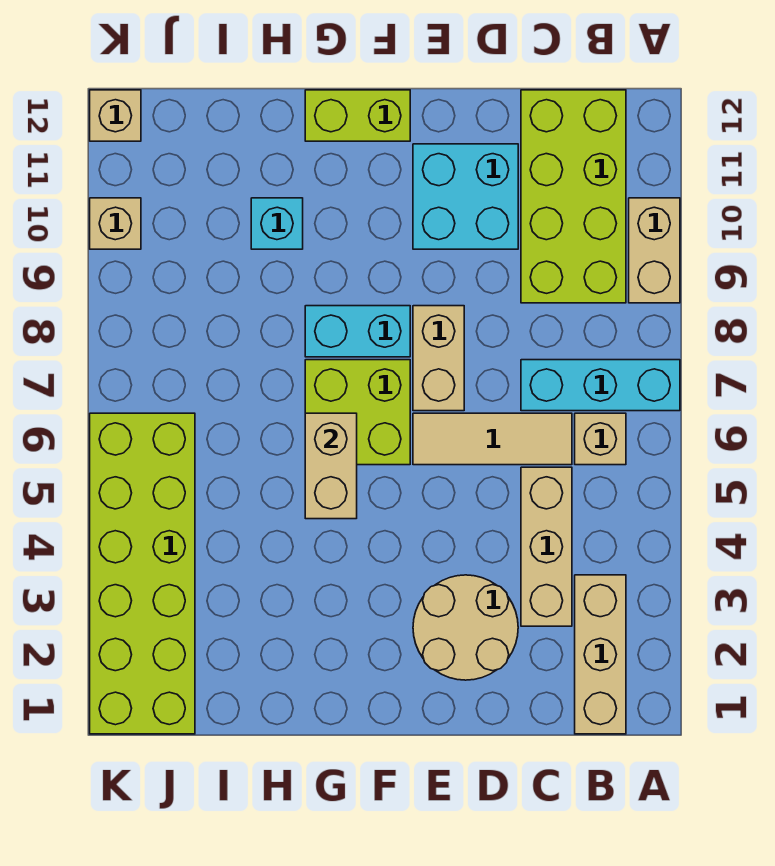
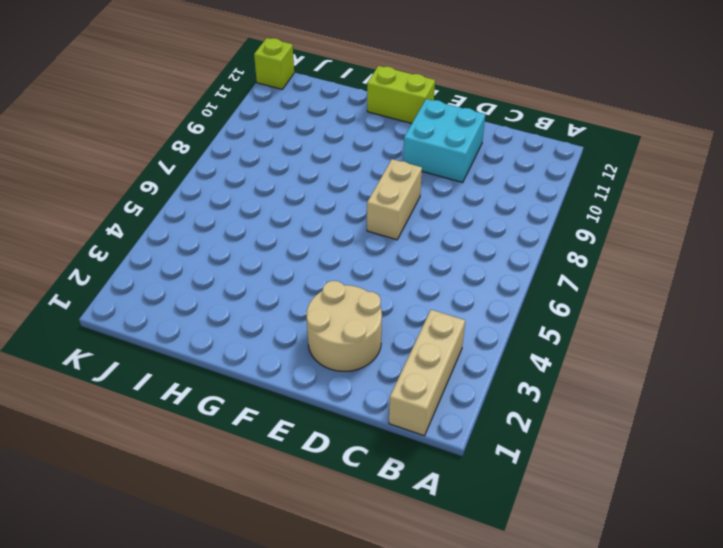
lime 1x1 brick [254,38,294,89] -> tan 1x1 brick [90,90,141,141]
none -> cyan 1x3 brick [521,360,680,411]
none -> tan 1x2 brick [629,198,680,303]
none -> tan 1x1 brick [575,413,626,465]

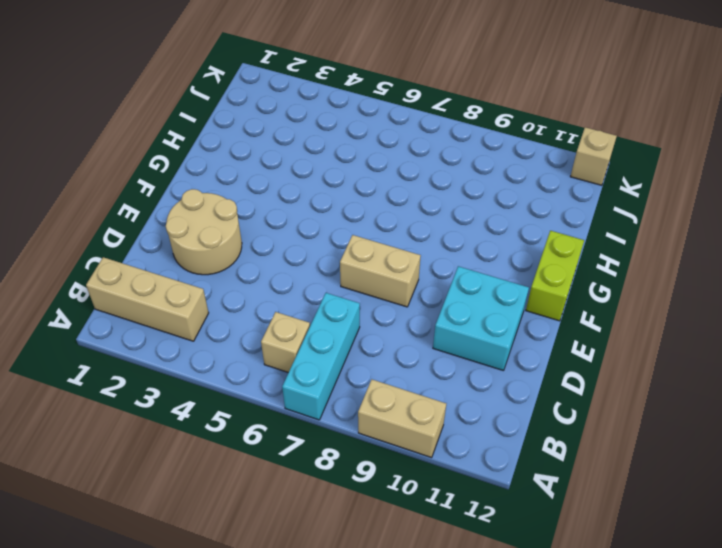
none -> lime 2x4 brick [521,90,626,303]
none -> tan 1x3 brick [521,467,572,626]
none -> tan 1x3 tile [413,413,572,465]

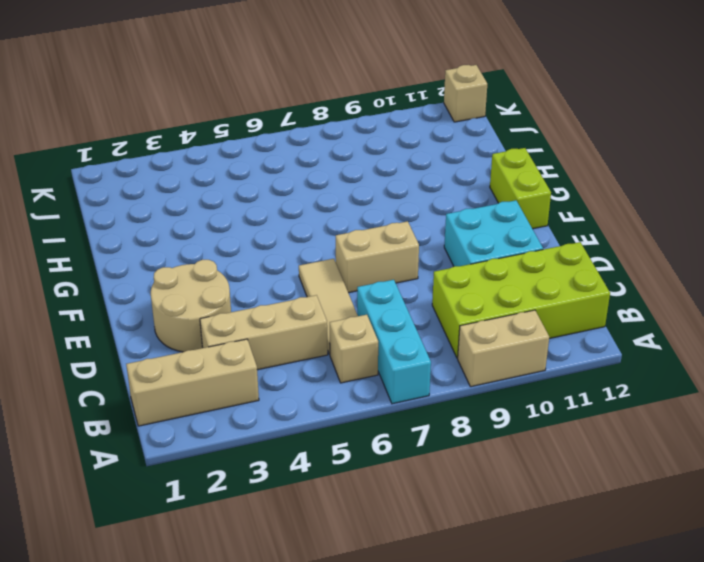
none -> lime 2x2 brick [305,360,410,465]
none -> cyan 1x2 brick [305,306,410,357]
none -> cyan 1x1 brick [251,198,303,249]

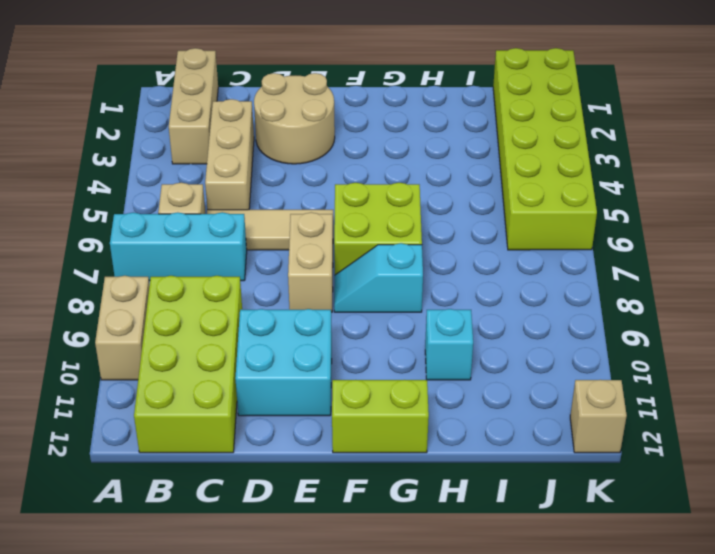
cyan 1x2 slope [334,243,423,312] -> cyan 1x2 brick [305,306,410,357]
none -> tan 1x1 brick [90,198,141,249]
none -> tan 1x2 brick [305,413,357,519]

